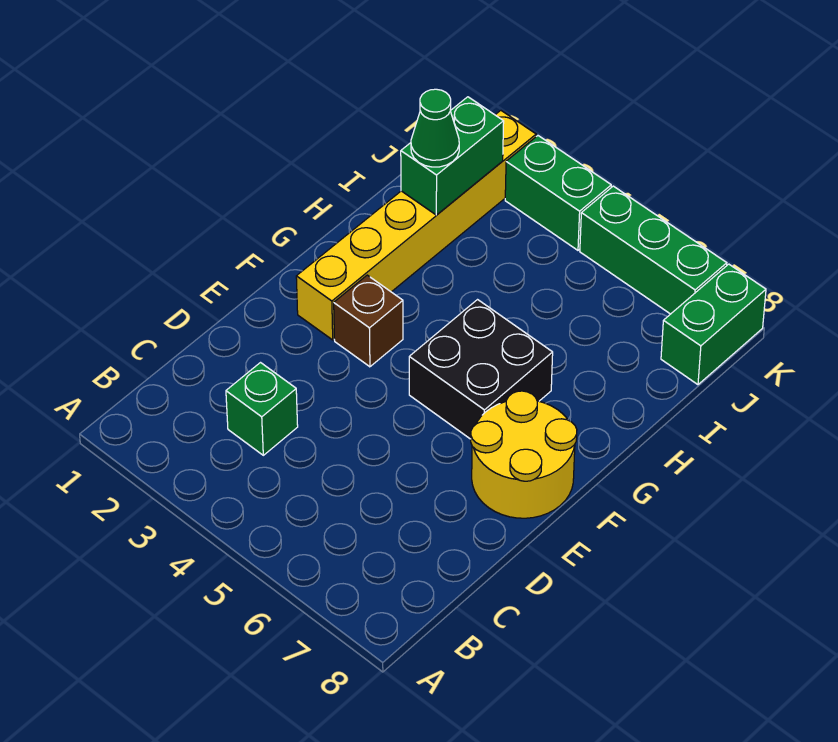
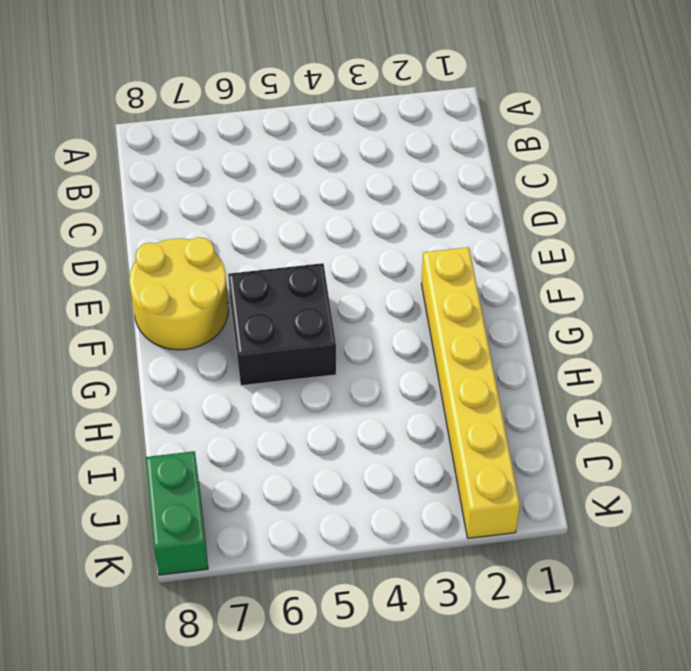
none -> green 1x1 brick [226,363,298,455]
none -> brown 1x1 brick [334,275,403,367]

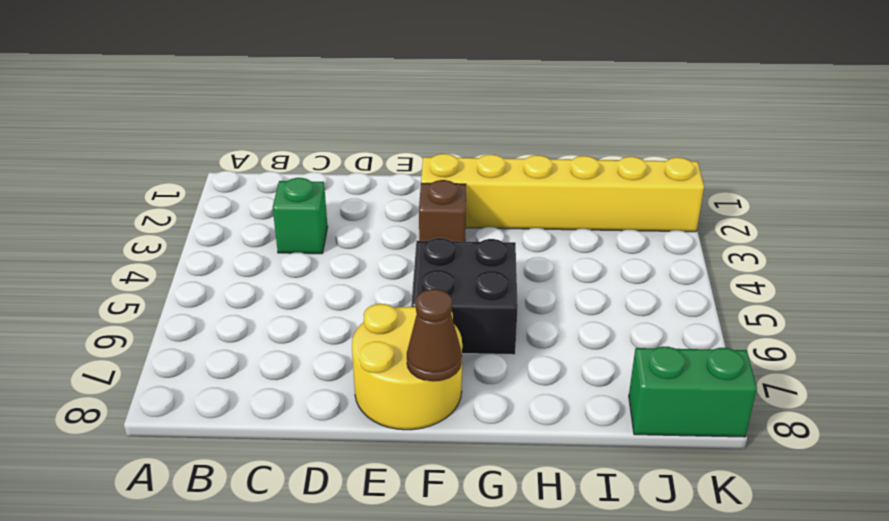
brown 1x1 cone [407,289,462,381] -> none
none -> green 1x2 brick [505,136,611,250]
none -> green 1x3 brick [580,186,727,314]

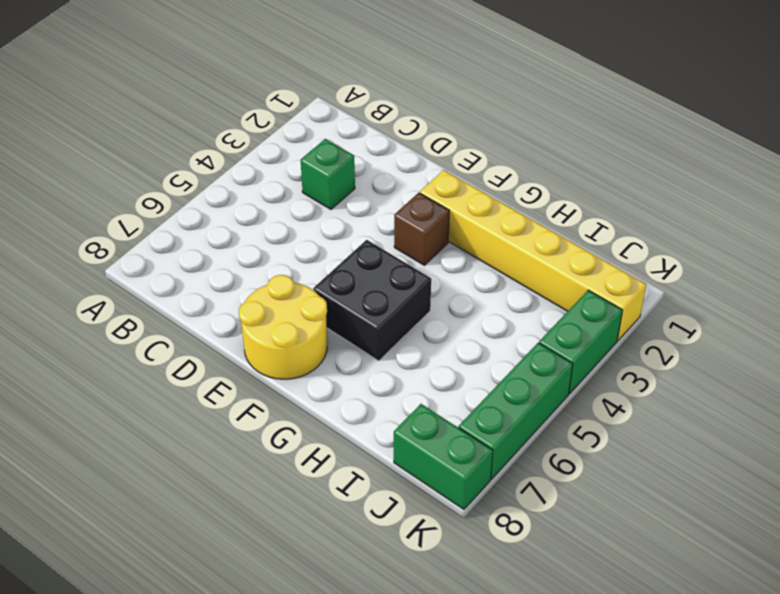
none -> green 1x2 brick [401,97,504,215]
none -> green 1x1 cone [411,89,459,167]

